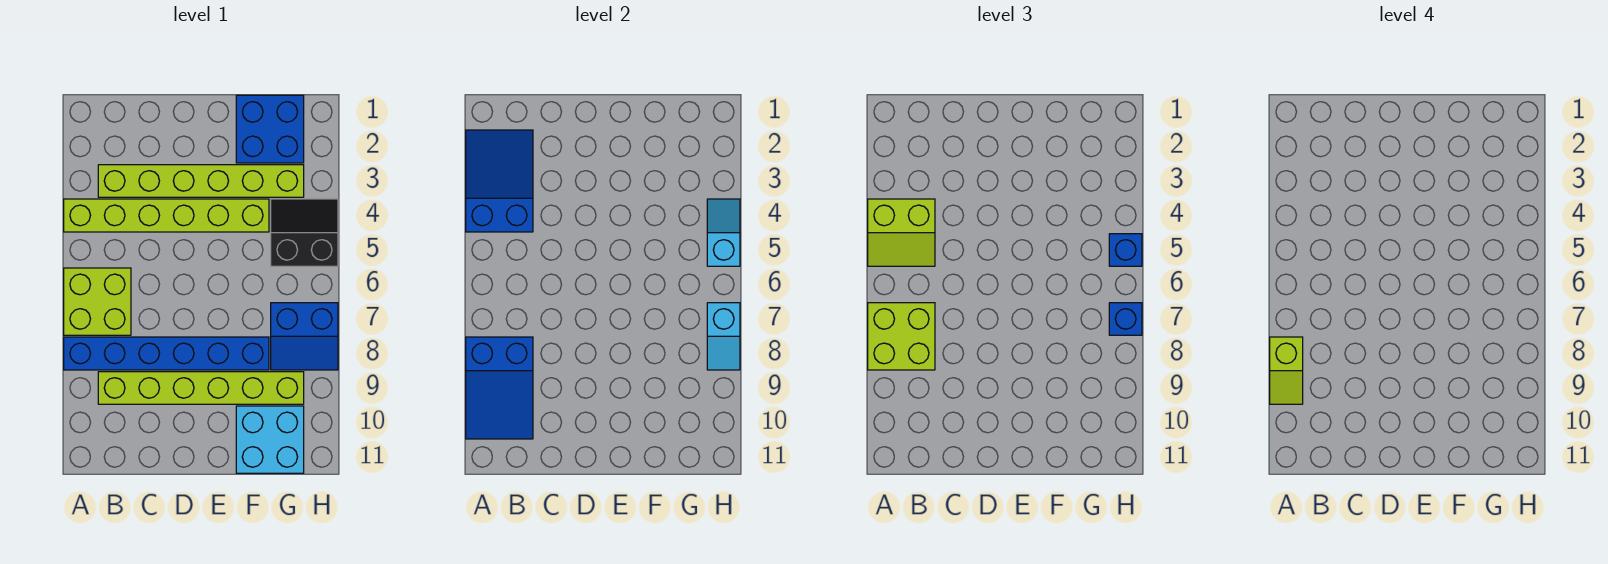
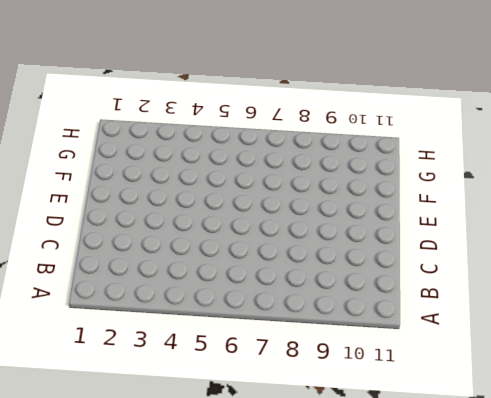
none -> lime 1x6 brick [64,199,269,232]
none -> lime 2x2 brick [64,268,131,335]
none -> blue 1x6 brick [64,337,269,370]

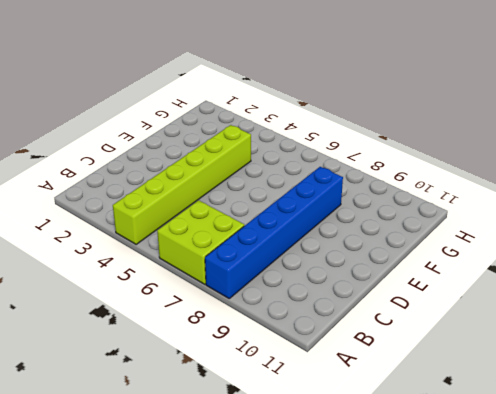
none -> lime 1x6 brick [98,165,304,197]
none -> lime 1x6 brick [98,372,304,404]
none -> blue 2x2 brick [236,95,304,163]

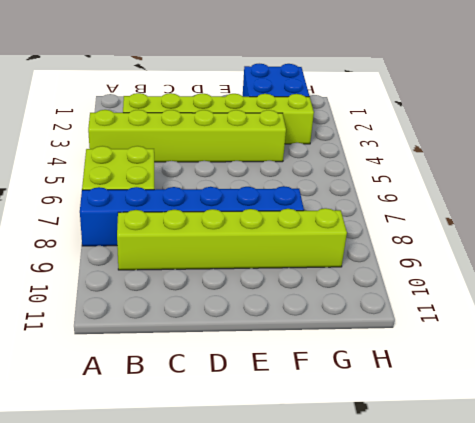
none -> cyan 2x2 brick [236,406,304,473]
none -> black 2x2 slope [271,199,338,266]
none -> blue 2x2 slope [271,303,338,370]

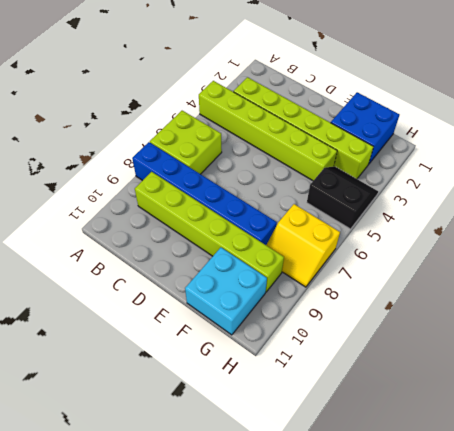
yellow 2x2 slope [266,204,340,287] -> blue 2x2 slope [271,303,338,370]
none -> blue 2x3 slope [466,130,533,232]
none -> blue 2x3 slope [466,337,533,439]
none -> cyan 1x2 slope [707,199,740,266]

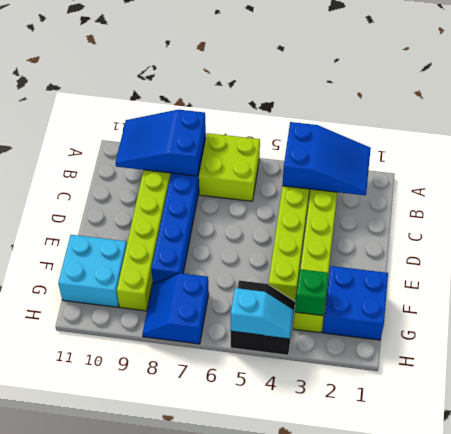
green 1x1 brick [295,269,329,316] -> none
none -> cyan 1x2 slope [707,303,740,370]
none -> lime 2x2 slope [868,199,935,266]
none -> lime 2x2 brick [868,303,935,370]

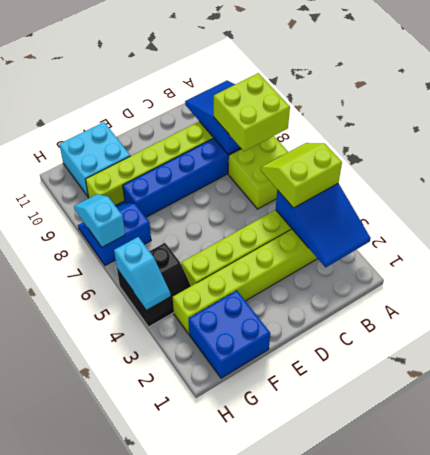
none -> blue 1x1 brick [1109,234,1142,266]
none -> blue 1x1 brick [1109,303,1142,335]
none -> lime 1x2 slope [1270,337,1303,404]

